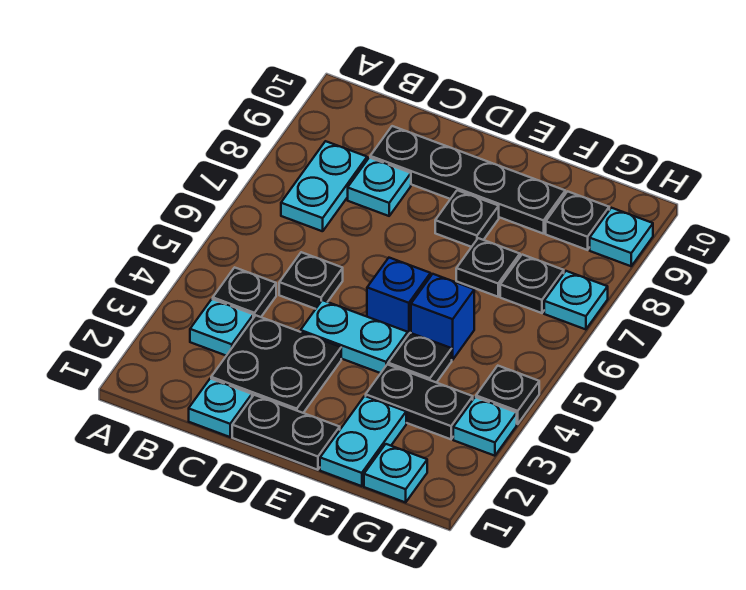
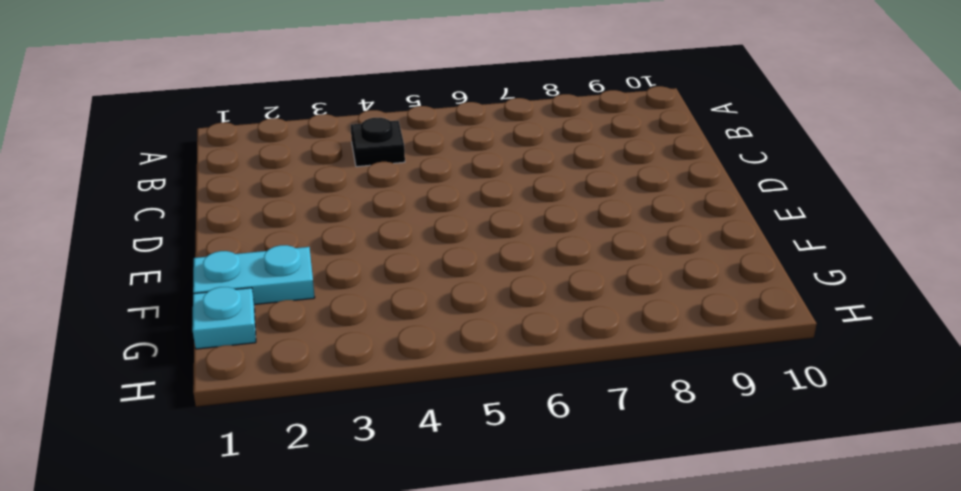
none -> cyan 1x1 plate [190,299,253,356]
none -> cyan 1x2 plate [281,141,367,231]
none -> cyan 1x1 plate [189,378,252,437]

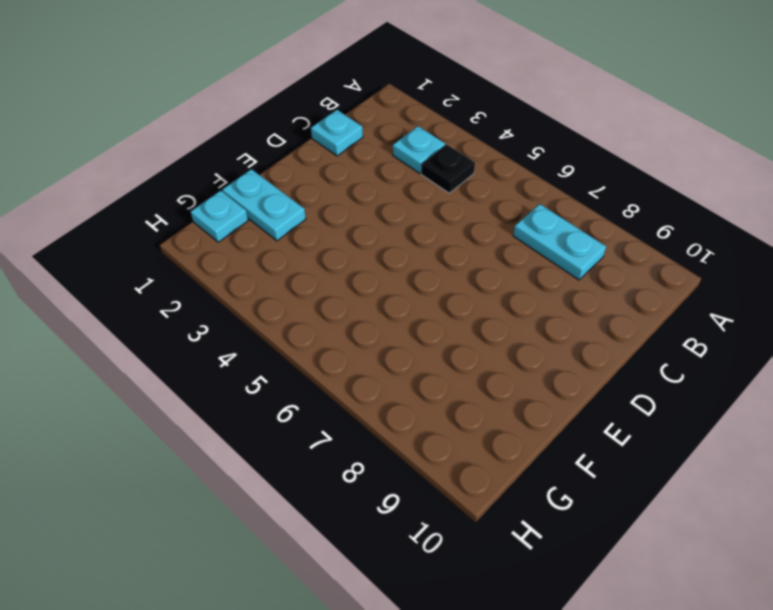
none -> black 2x2 plate [211,315,341,413]
none -> black 1x1 plate [279,252,343,309]
none -> cyan 1x1 plate [348,158,411,216]

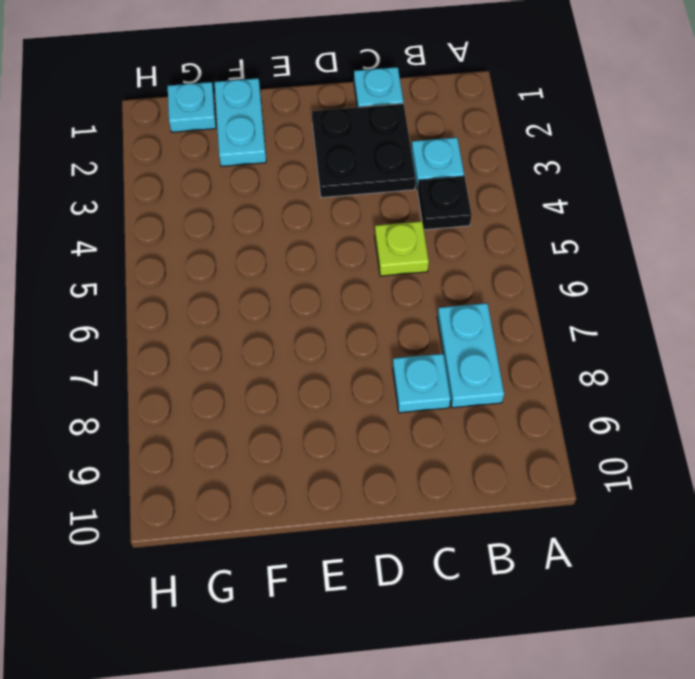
lime 1x1 plate [375,221,429,276] -> black 1x1 plate [279,252,343,309]
none -> black 1x4 plate [370,126,565,234]
none -> black 1x2 plate [232,395,340,470]
none -> cyan 1x2 plate [301,300,408,373]

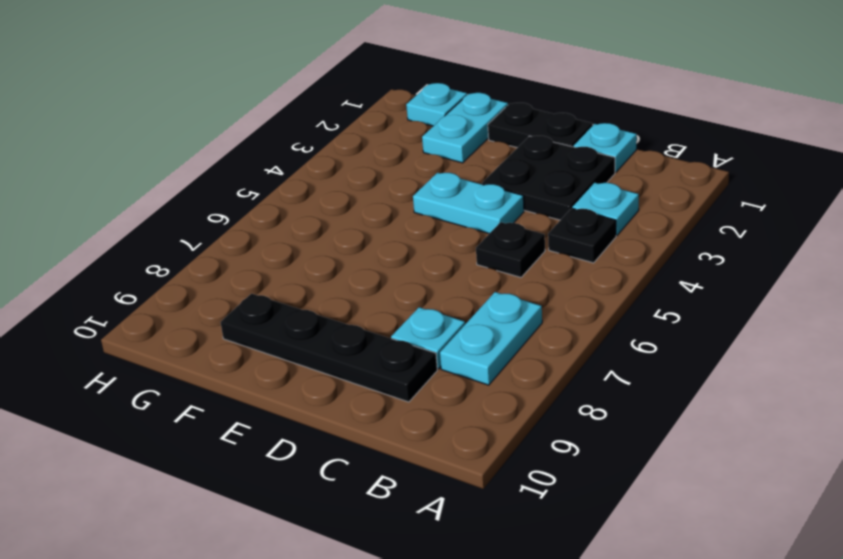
none -> blue 1x1 brick [367,258,431,335]
none -> black 1x1 plate [435,190,499,247]
none -> black 1x2 plate [366,364,473,439]

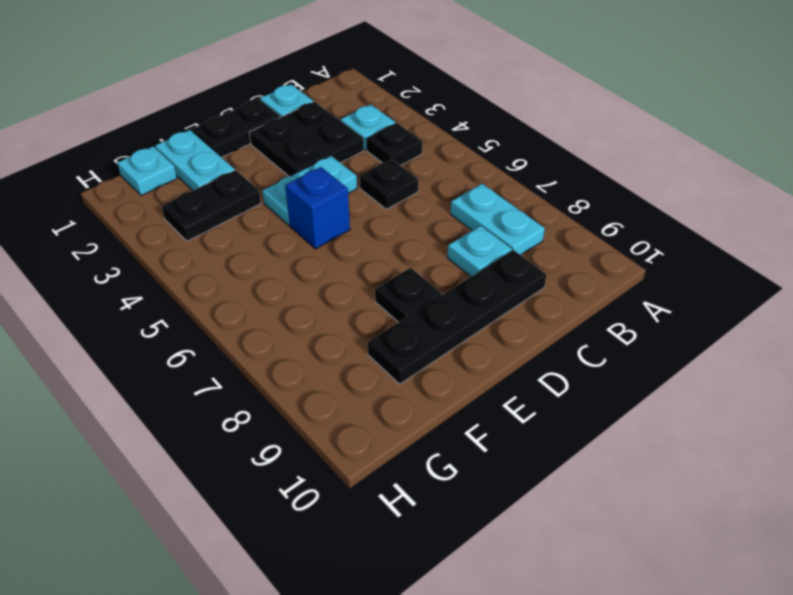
none -> black 1x1 plate [388,333,452,383]
none -> blue 1x1 brick [411,274,474,360]
none -> black 1x1 plate [456,238,520,297]

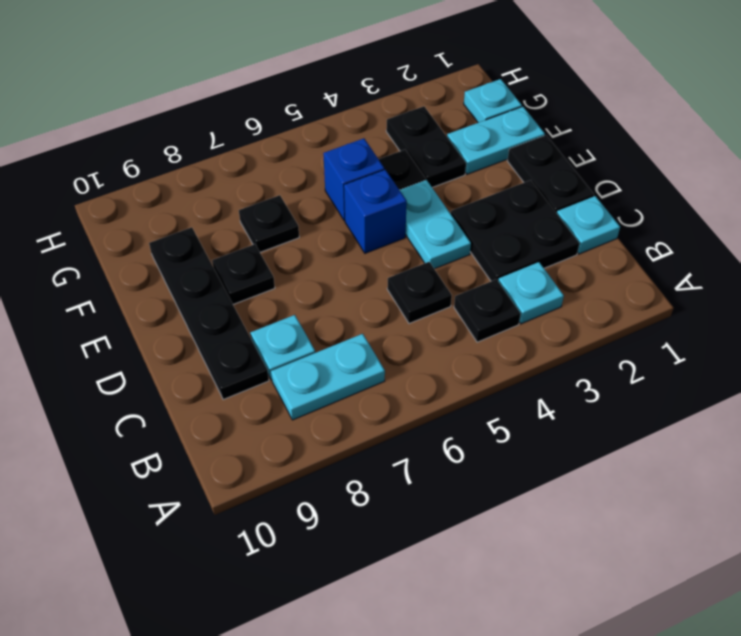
none -> black 1x1 plate [500,255,564,313]
none -> black 1x1 plate [546,191,609,250]
none -> cyan 1x1 plate [453,397,517,456]

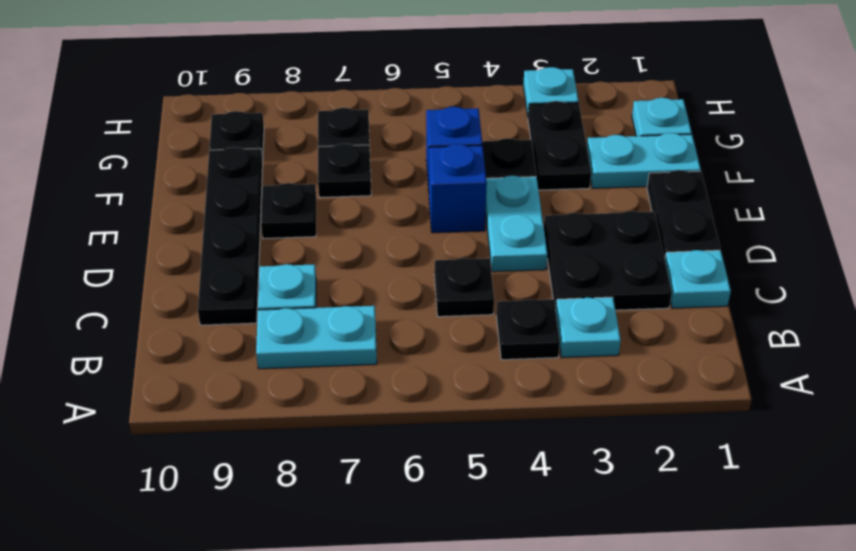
none -> black 1x1 plate [476,366,539,424]
none -> cyan 1x1 plate [544,271,608,329]
none -> cyan 1x1 plate [590,208,653,266]

